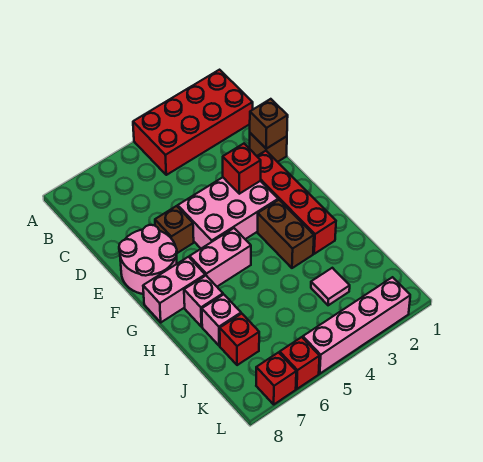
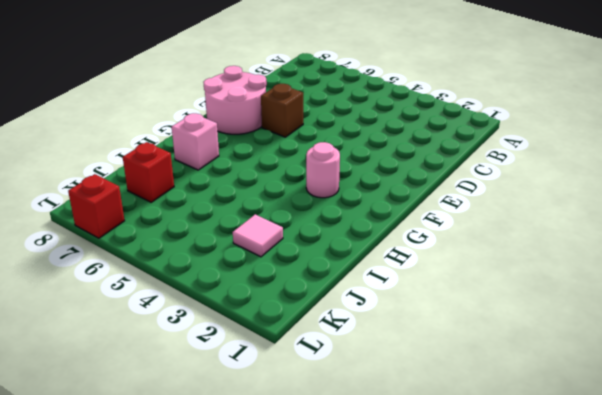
pink 1x1 round brick [306,142,340,198] -> brown 1x2 brick [258,200,314,268]
none -> red 2x4 brick [133,70,253,175]
none -> brown 1x1 brick [250,133,287,162]
none -> red 1x4 brick [257,151,336,254]

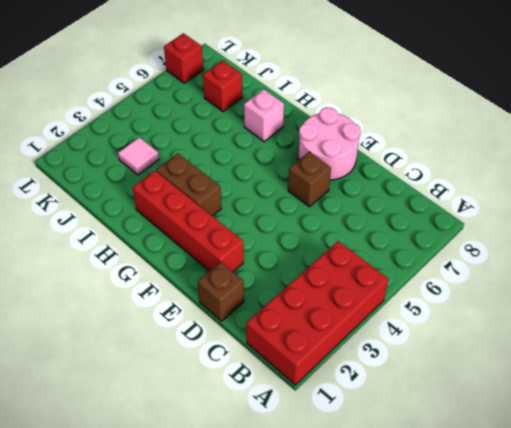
none -> pink 2x3 brick [178,177,278,248]
none -> pink 1x2 brick [190,228,251,286]
none -> pink 1x2 brick [143,257,205,322]

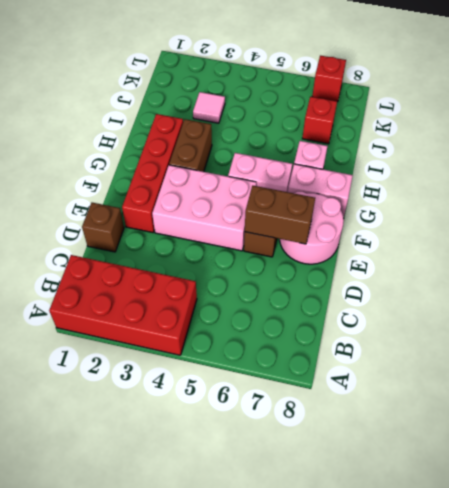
brown 1x2 brick [245,186,315,244] -> none
none -> pink 1x1 brick [202,294,241,346]
none -> pink 1x4 brick [303,277,410,374]
none -> red 1x1 brick [280,337,320,389]

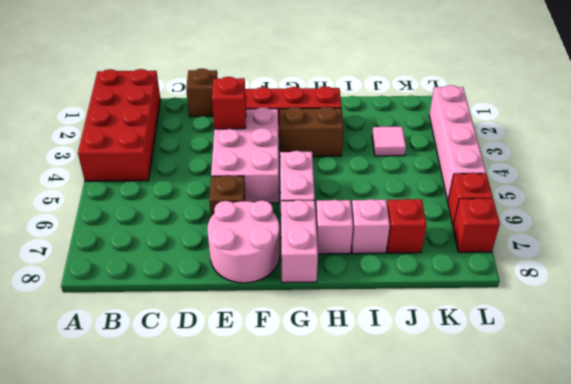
none -> brown 1x1 brick [250,99,288,149]

